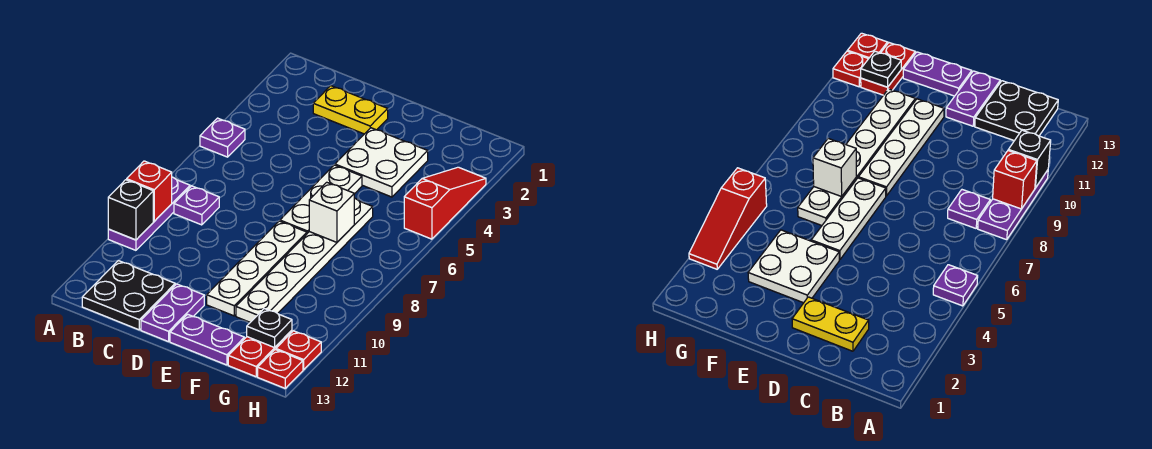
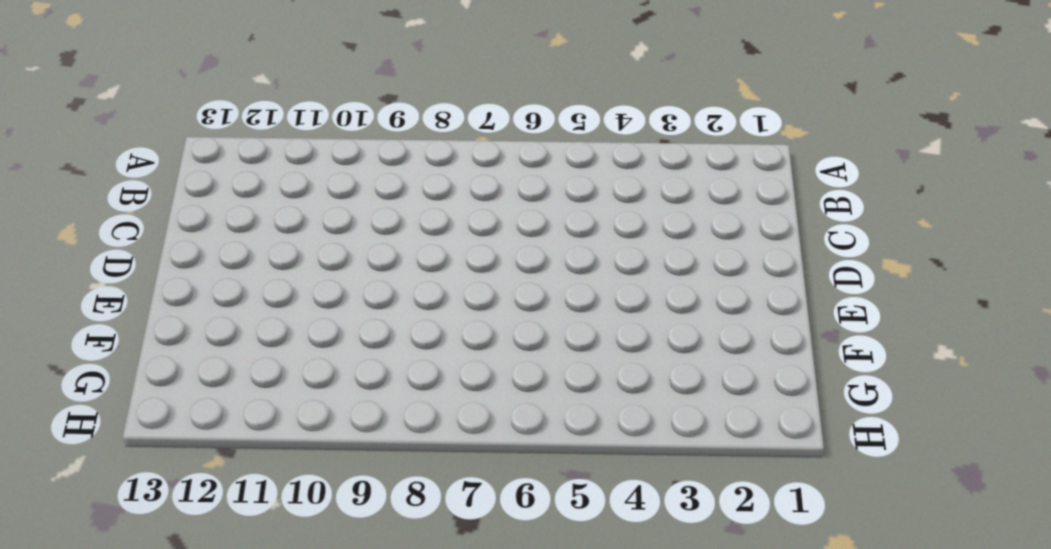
none -> purple 1x1 plate [200,118,245,157]
none -> purple 1x3 plate [108,177,190,250]
none -> purple 1x1 plate [174,186,219,225]

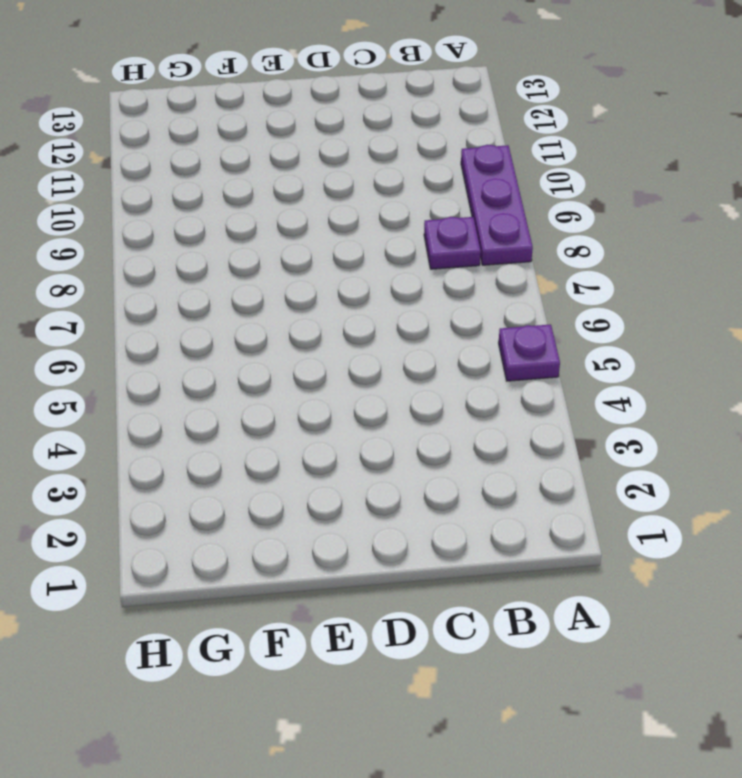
none -> black 2x2 plate [82,261,175,330]
none -> yellow 1x2 plate [313,86,388,134]
none -> purple 1x2 plate [141,284,204,342]

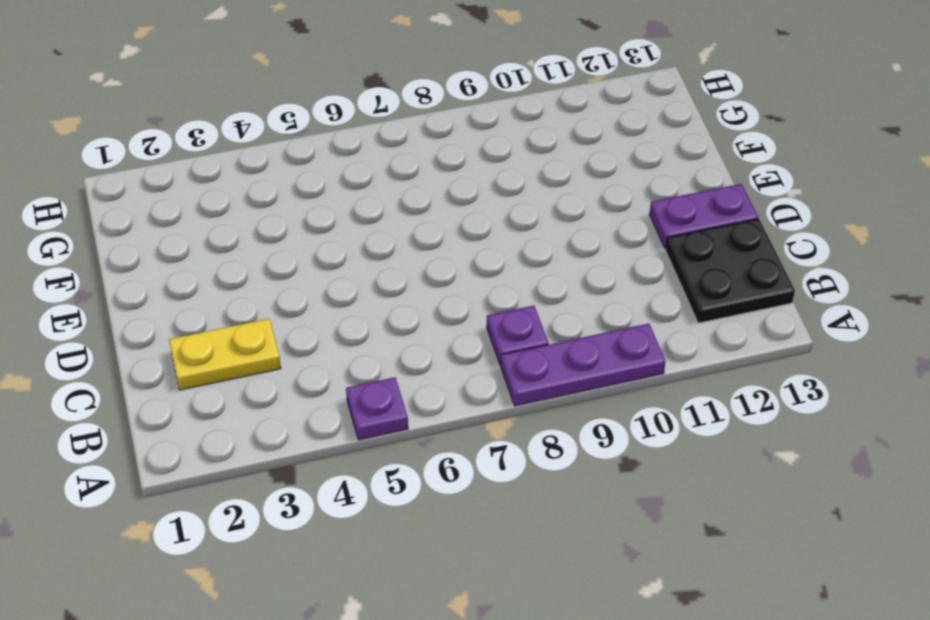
yellow 1x2 plate [169,319,281,390] -> yellow 1x2 plate turned to [313,86,388,134]
none -> white 2x2 plate [335,128,428,197]
none -> white 1x3 plate [280,165,362,233]
none -> white 1x4 plate [207,221,307,316]

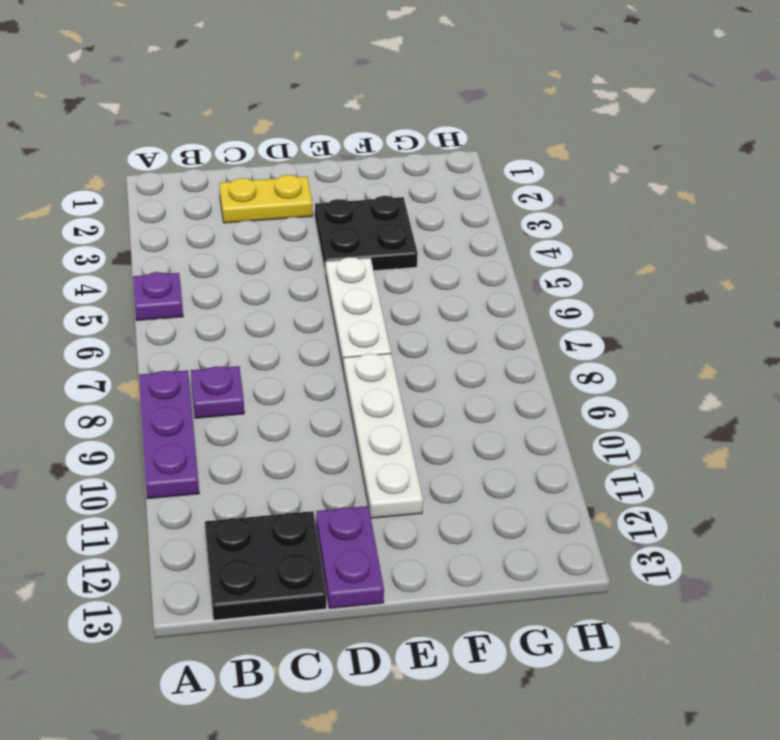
black 2x2 plate [315,196,418,274] -> white 2x2 plate [335,128,428,197]
none -> purple 1x2 plate [170,314,244,365]
none -> white 1x6 plate [236,198,373,322]
none -> red 1x2 plate [228,330,292,377]

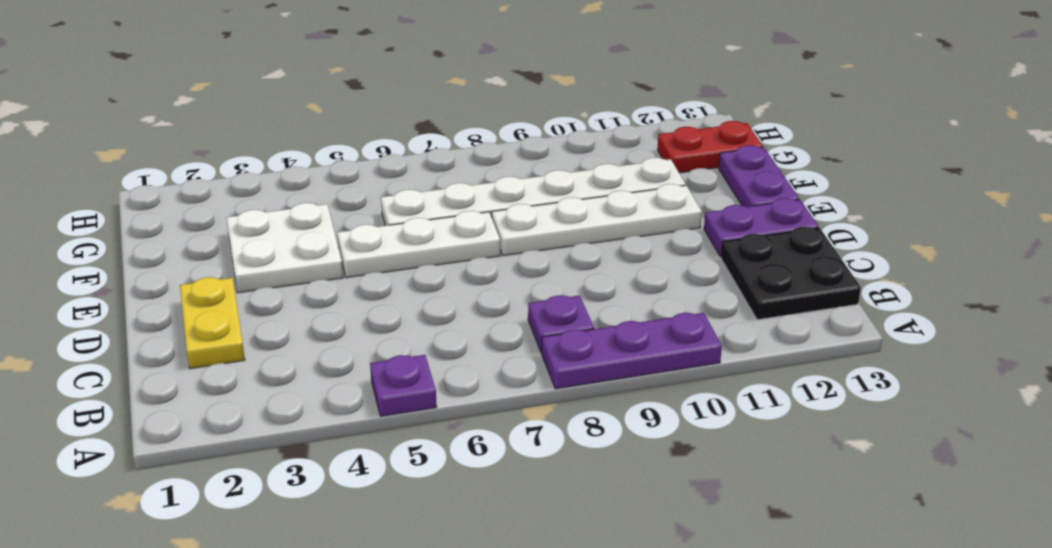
none -> red 1x3 slope [404,167,486,239]
none -> red 1x1 plate [276,331,321,370]
none -> red 1x1 plate [258,350,303,388]

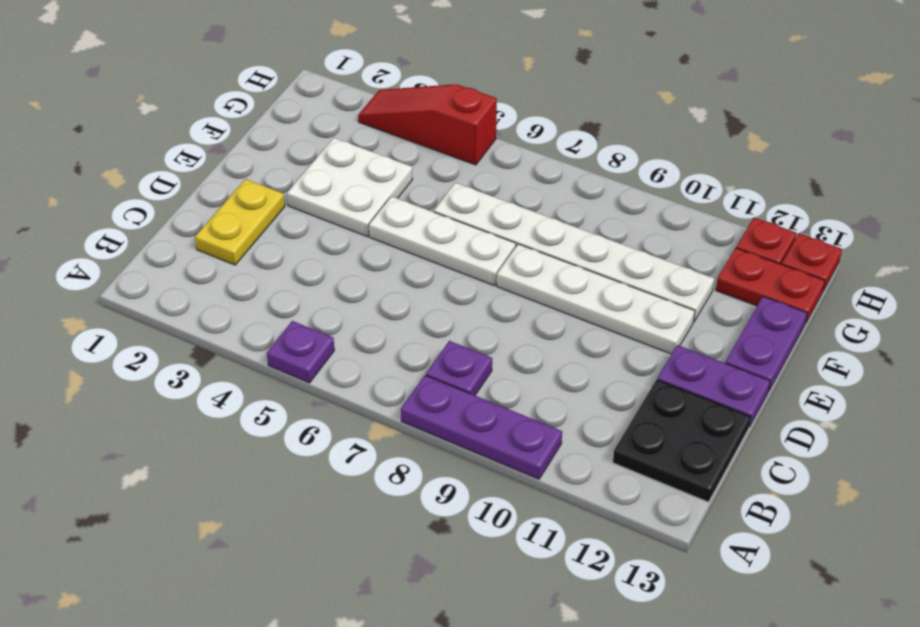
none -> red 1x1 brick [127,161,172,221]
none -> black 1x1 brick [108,180,153,240]
none -> white 1x1 brick [309,182,354,242]

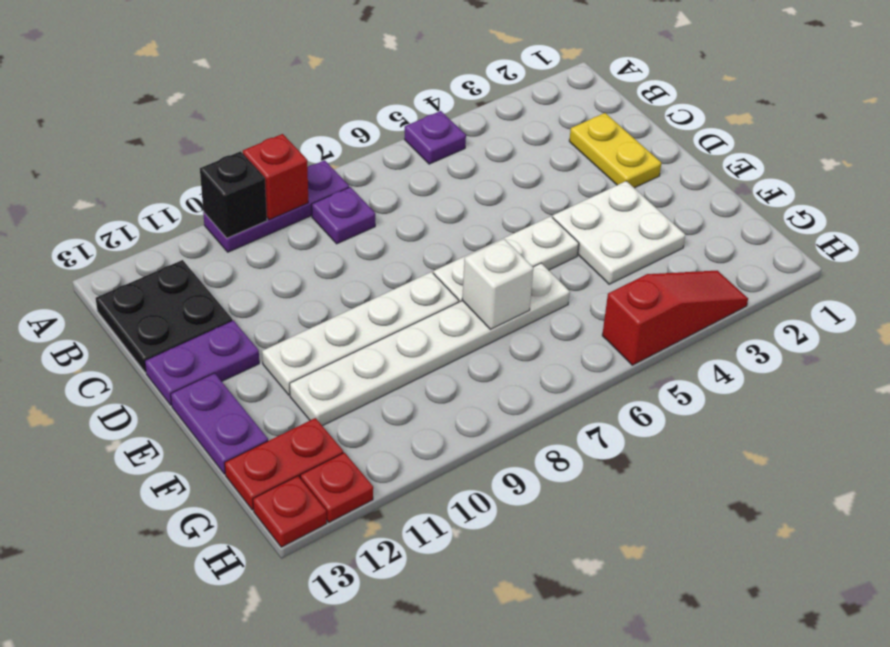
none -> black 1x1 plate [247,308,292,348]

